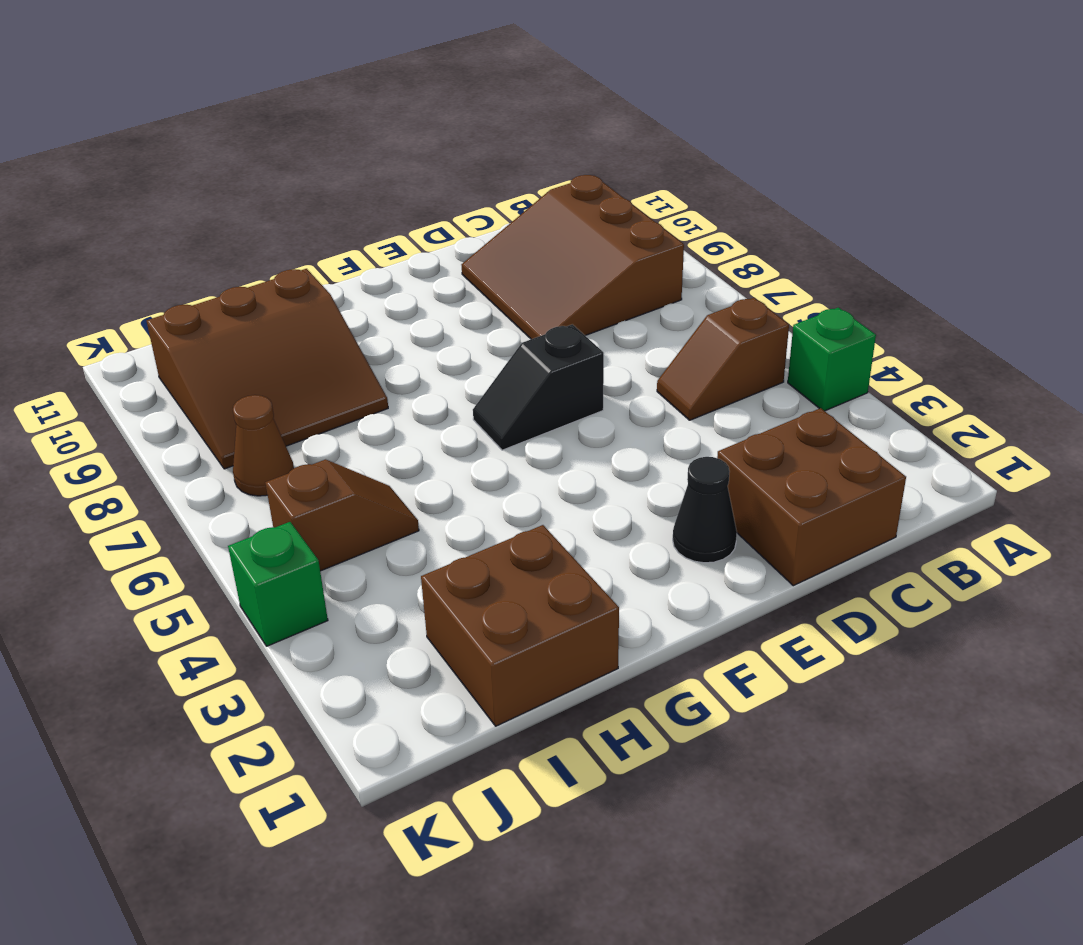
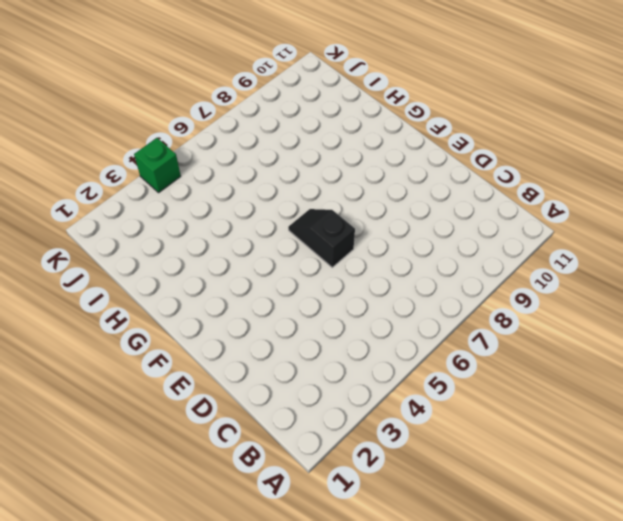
none -> green 1x1 brick [788,307,876,411]
none -> brown 1x2 slope [657,298,789,420]

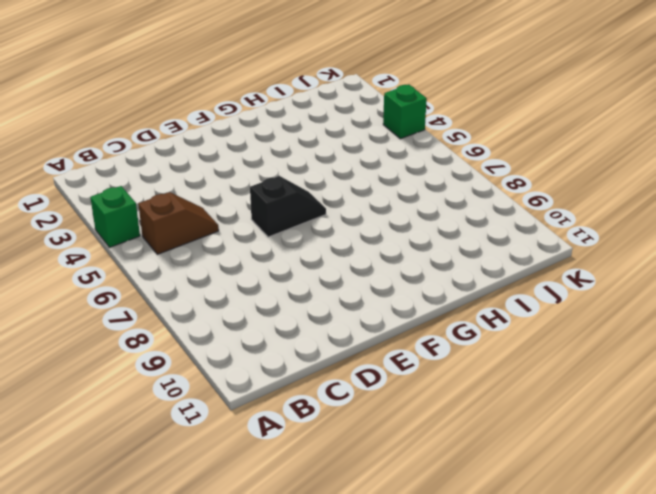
none -> brown 3x3 slope [462,175,684,339]
none -> brown 2x2 brick [717,408,906,586]

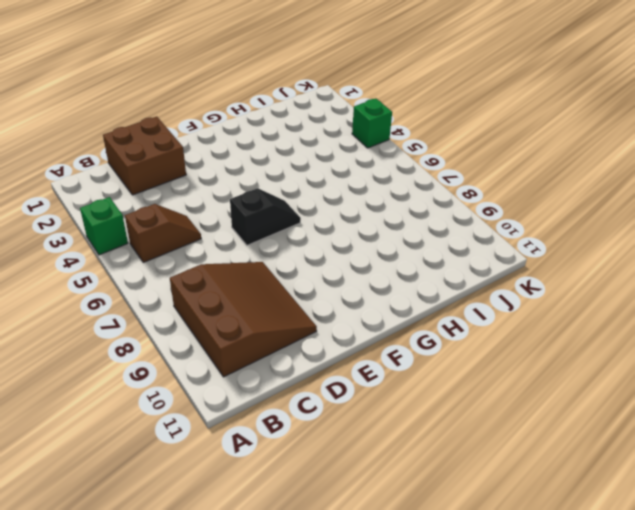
none -> black 1x1 cone [673,457,737,563]
none -> brown 2x2 brick [421,525,619,726]

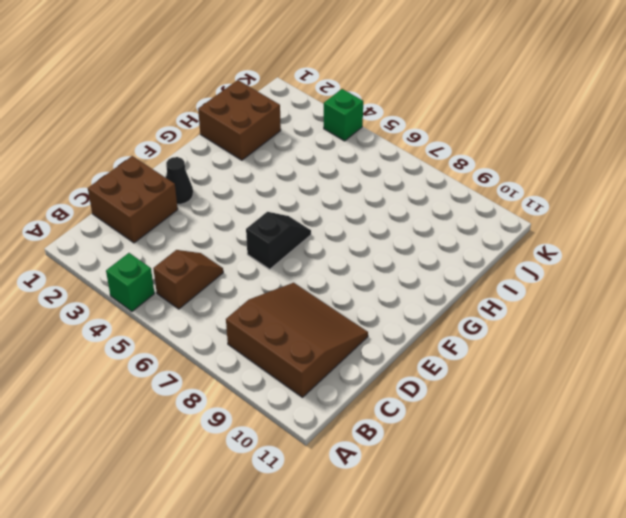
none -> brown 3x3 slope [147,269,388,469]
none -> brown 1x2 slope [265,459,419,571]

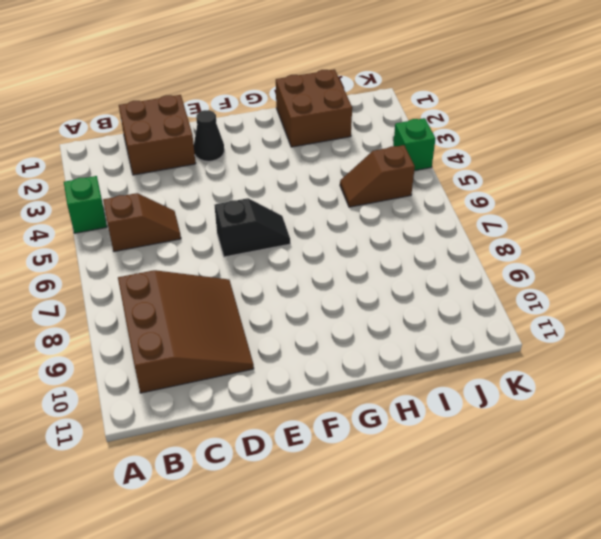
none -> brown 3x3 slope [147,269,388,469]
none -> brown 1x1 cone [233,395,294,496]

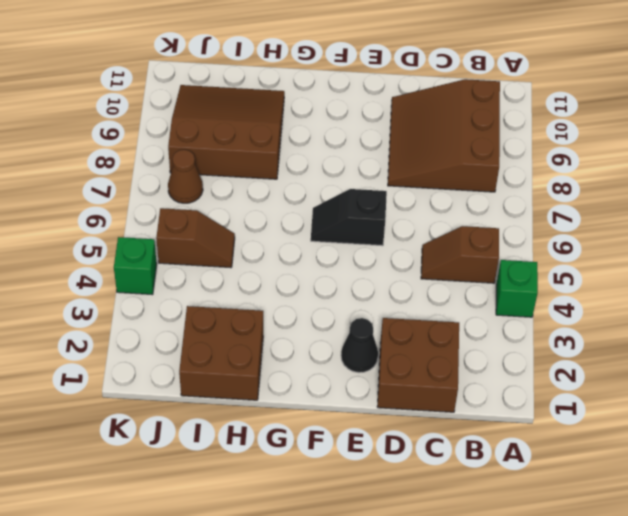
brown 3x3 slope [168,85,284,179] -> brown 3x3 slope turned to [147,269,388,469]

